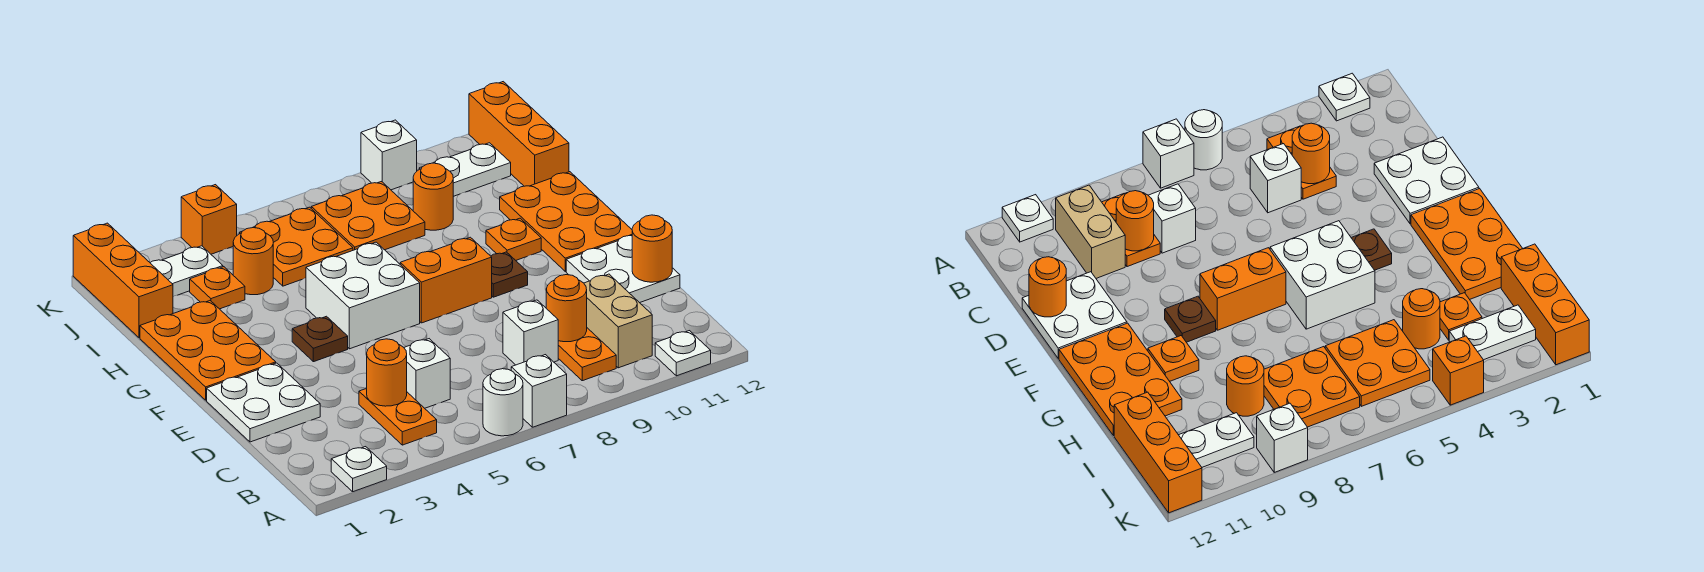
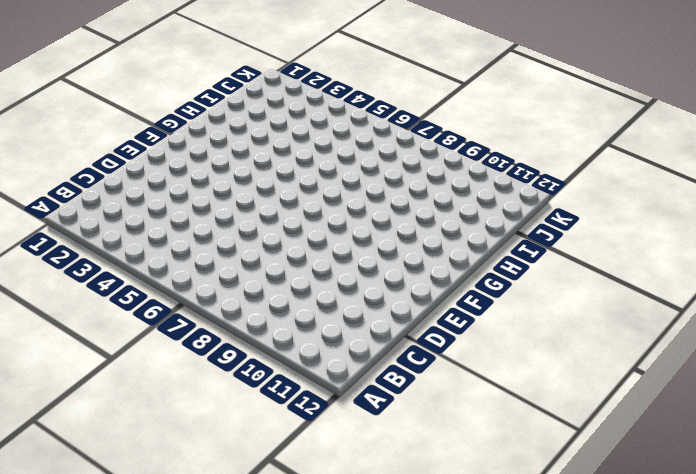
none -> white 1x1 plate [331,447,387,492]
none -> white 1x1 round brick [483,369,523,436]
none -> white 1x1 brick [511,355,567,427]
none -> white 1x1 plate [655,331,711,376]

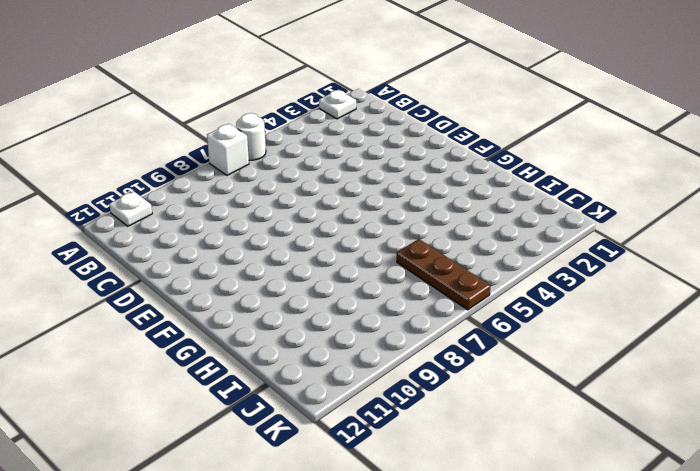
brown 1x3 plate [397,239,491,310] -> orange 2x2 plate [239,207,353,286]
none -> orange 1x2 plate [359,388,437,445]
none -> orange 1x2 plate [558,328,616,381]
none -> tan 1x2 brick [584,274,652,368]
none -> white 1x1 brick [404,339,450,408]

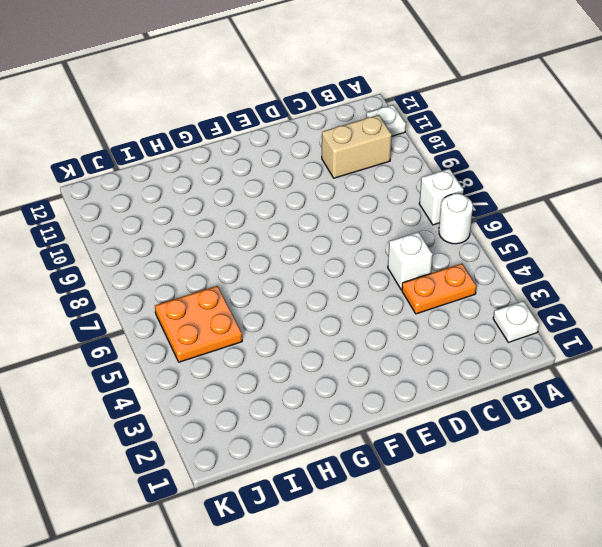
none -> orange 1x2 plate [558,328,616,381]
none -> white 1x1 brick [503,300,558,365]
none -> white 2x2 plate [207,363,320,442]
none -> white 2x2 plate [566,236,680,303]

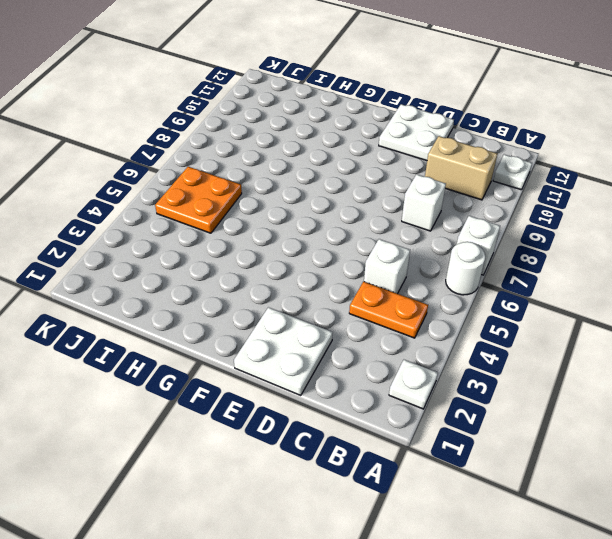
none -> orange 1x2 plate [558,328,616,381]
none -> orange 2x3 plate [140,301,276,400]
none -> brown 1x1 plate [292,316,348,362]
none -> white 2x2 brick [306,242,420,349]

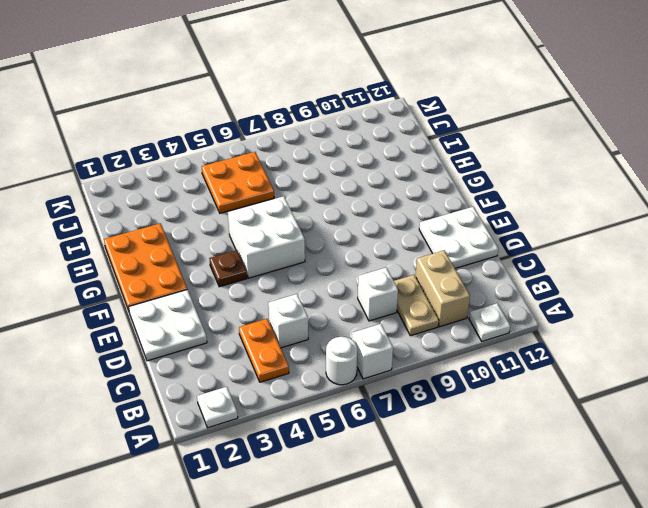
tan 1x2 plate [394,275,439,336] -> orange 1x2 plate [558,328,616,381]
none -> orange 1x2 brick [400,237,492,323]
none -> brown 1x1 plate [491,252,528,297]
none -> orange 2x3 plate [500,172,632,271]
none -> orange 1x1 plate [486,218,541,260]

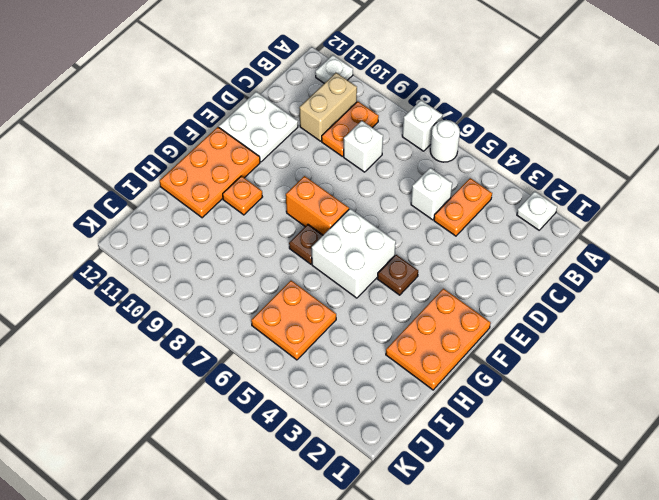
brown 1x1 plate [289,224,323,264] -> brown 1x1 plate moved to [491,252,528,297]
none -> white 2x2 plate [207,363,320,442]
none -> orange 1x3 brick [73,223,173,338]
none -> orange 1x1 plate [190,267,245,309]
none -> orange 1x1 round brick [233,228,273,295]

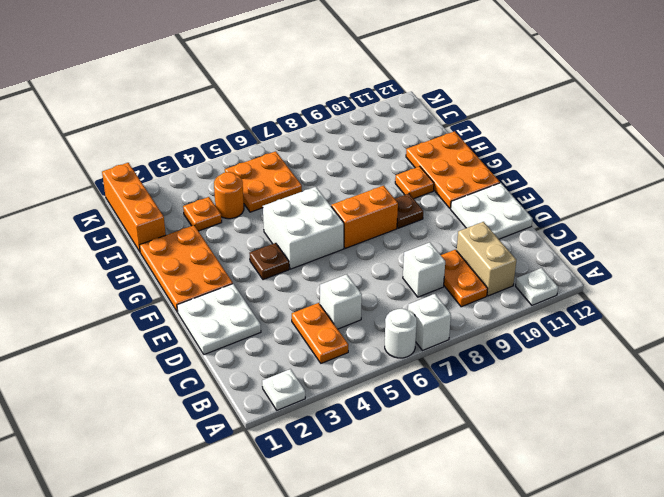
none -> orange 2x2 plate [311,182,425,250]
none -> orange 1x1 round brick [413,163,453,230]
none -> orange 1x3 brick [469,82,569,186]
none -> white 1x2 plate [150,246,223,297]

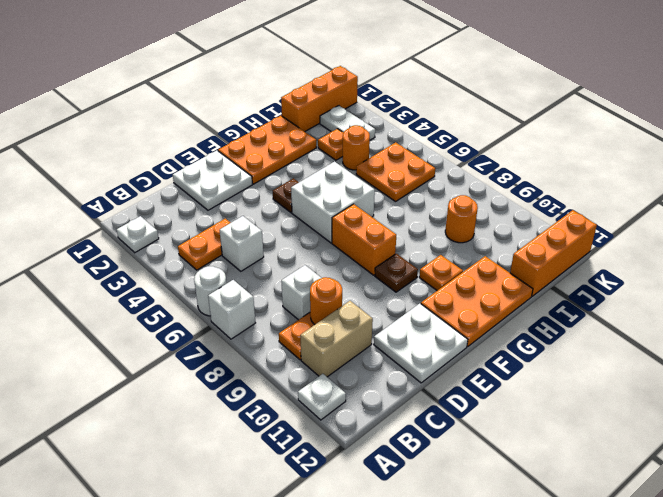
none -> orange 2x2 plate [311,182,425,250]
none -> white 1x2 plate [419,143,511,196]
none -> orange 1x1 brick [181,185,237,254]
none -> white 1x1 brick [361,120,417,190]

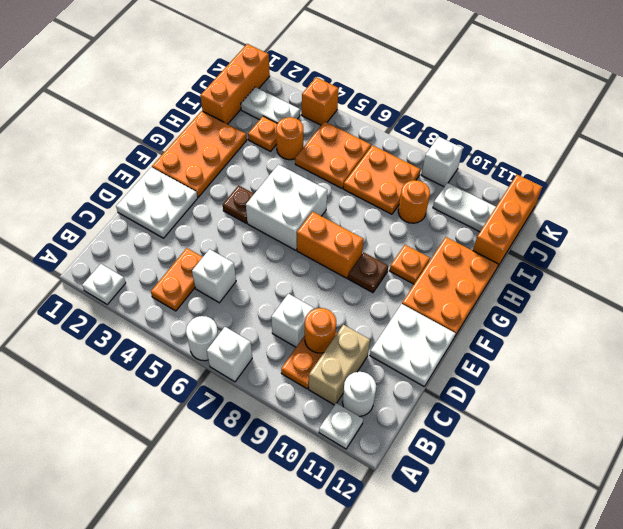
white 1x1 round brick [342,372,376,417] -> none
none -> orange 1x1 round brick [367,339,407,406]
none -> orange 1x1 round brick [632,215,672,282]

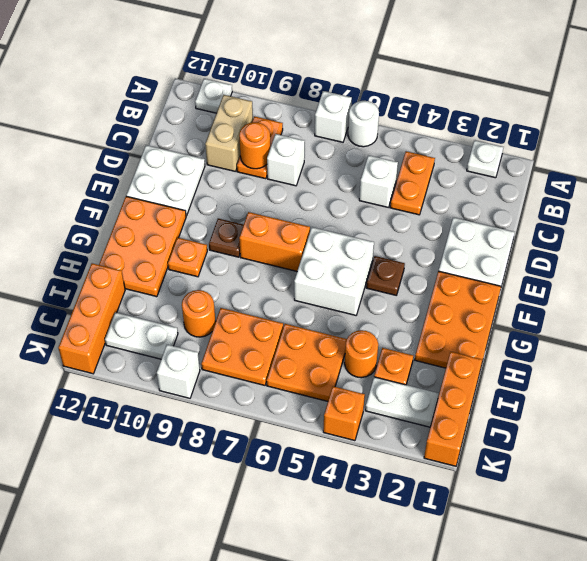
none -> orange 1x1 round brick [367,339,407,406]
none -> orange 1x1 round brick [632,215,672,282]

